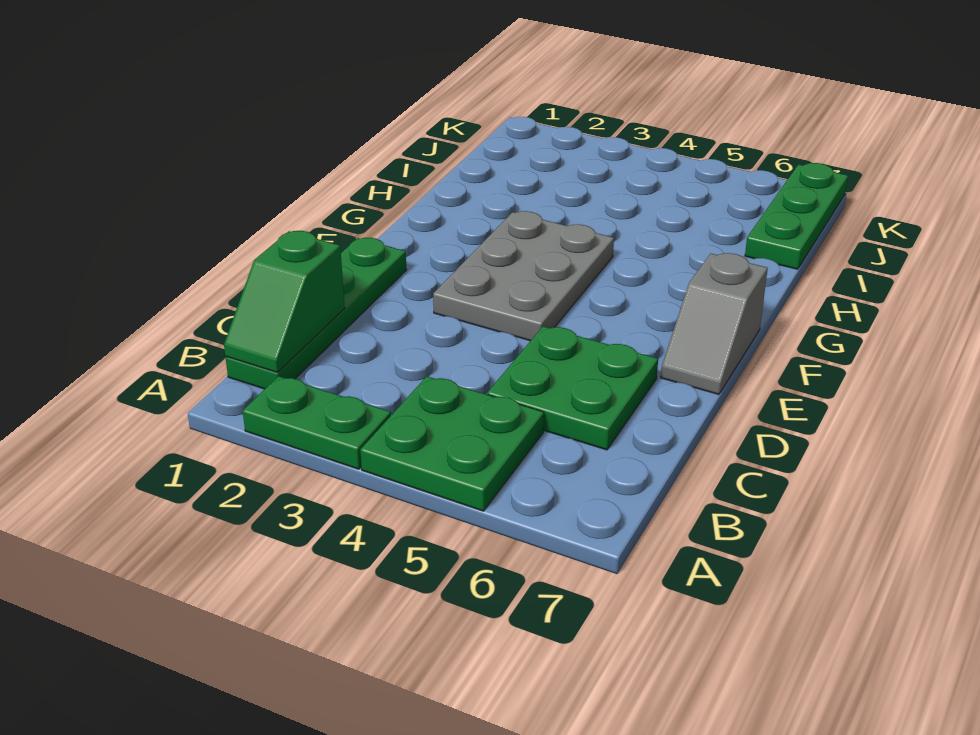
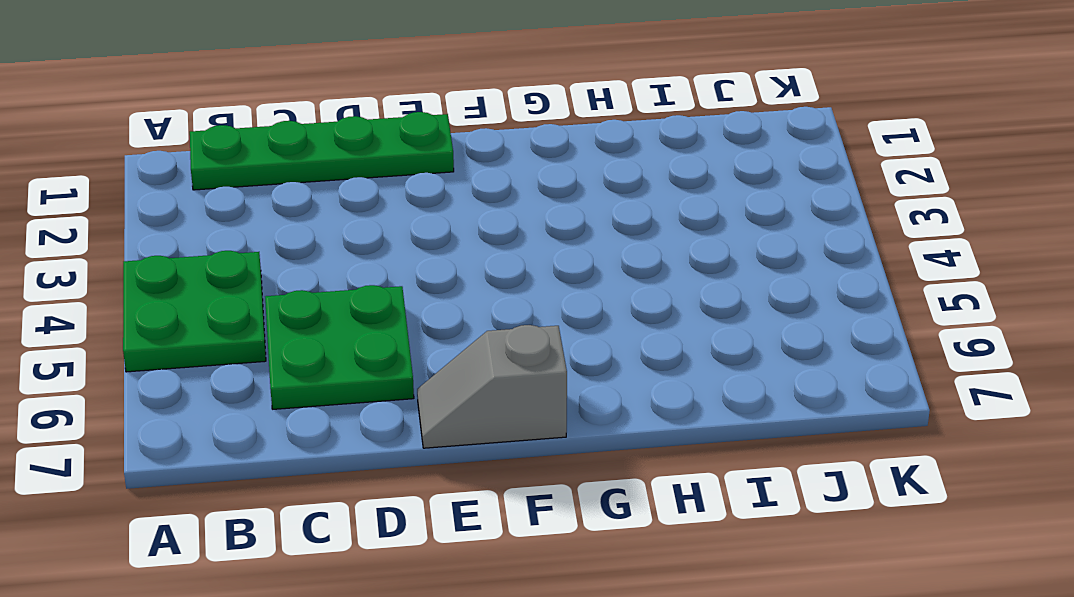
none -> green 1x2 plate [243,376,391,469]
none -> grey 2x3 plate [433,211,614,341]

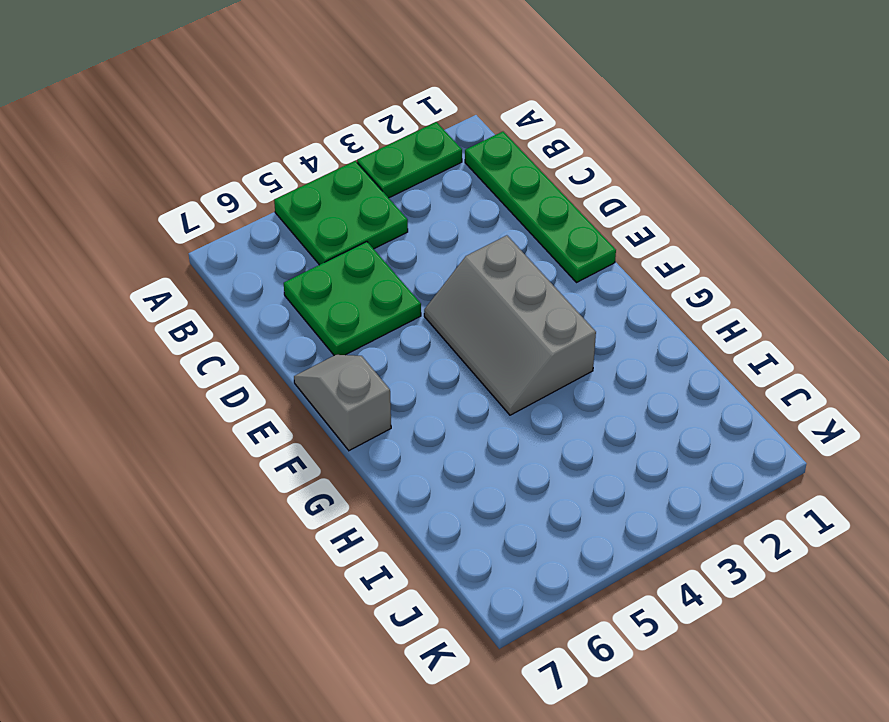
grey 2x3 slope [424,235,596,415] -> grey 2x3 plate [433,211,614,341]
none -> green 1x3 plate [745,163,848,269]
none -> green 1x2 slope [224,231,345,373]

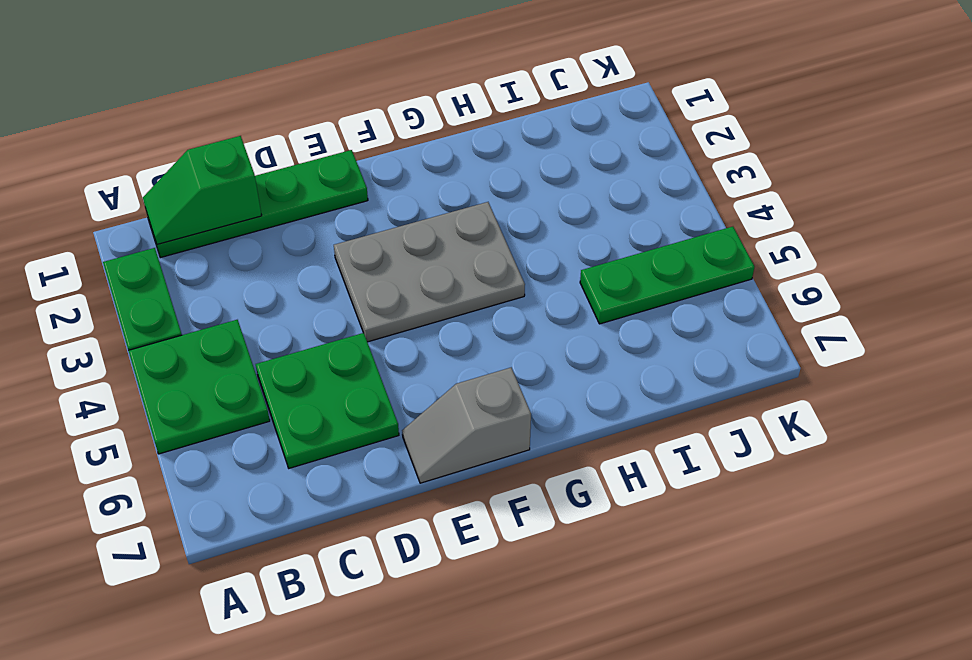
green 1x3 plate [580,227,754,324] -> green 1x3 plate moved to [745,163,848,269]

